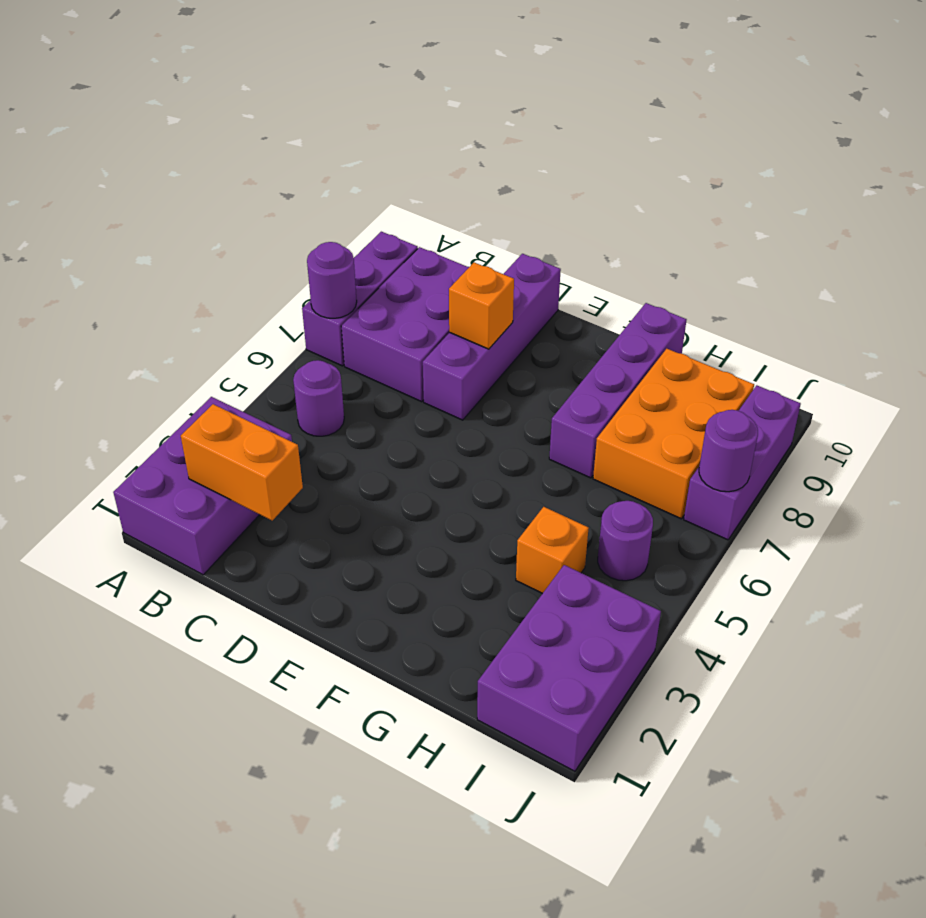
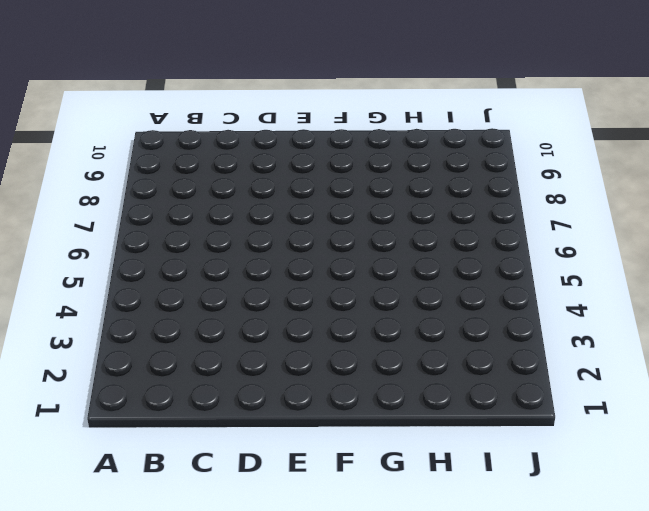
none -> purple 2x3 brick [113,397,292,575]
none -> purple 1x3 brick [302,232,418,366]
none -> purple 1x1 round brick [293,360,344,436]

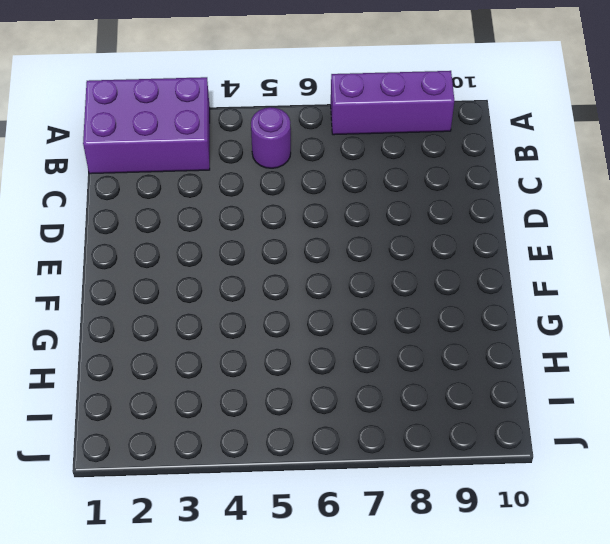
none -> purple 2x3 brick [341,247,469,402]
none -> purple 1x4 brick [423,254,561,420]
none -> purple 1x4 brick [549,303,686,478]

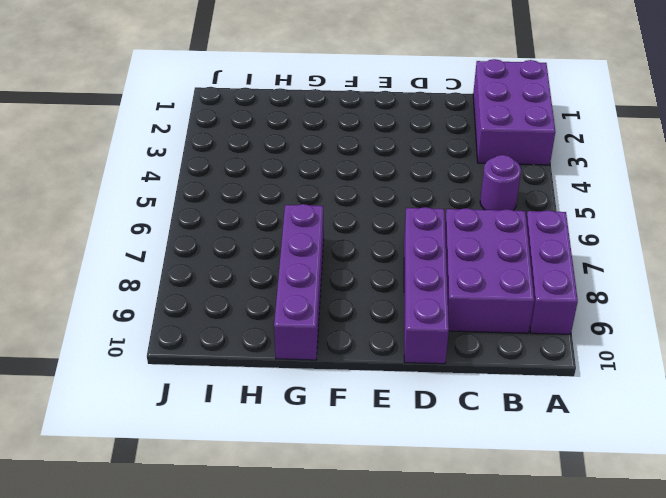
none -> orange 1x1 brick [516,507,589,594]
none -> orange 2x3 brick [593,349,754,519]
none -> purple 2x3 brick [477,565,661,771]

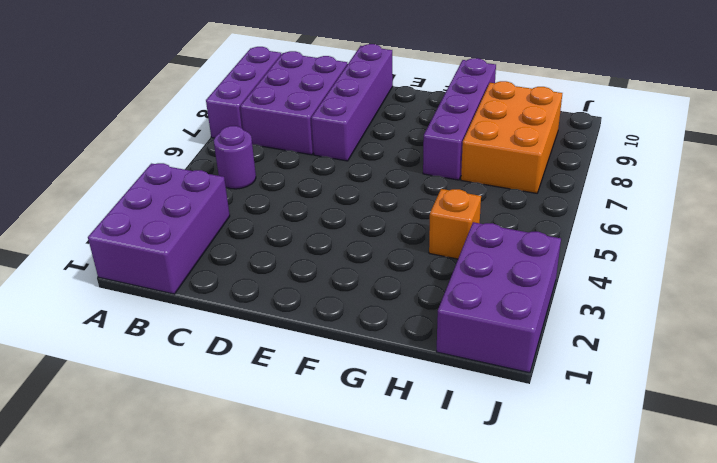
none -> purple 1x1 round brick [598,501,653,581]
none -> purple 1x3 brick [684,385,801,540]
none -> purple 1x1 round brick [307,242,357,318]

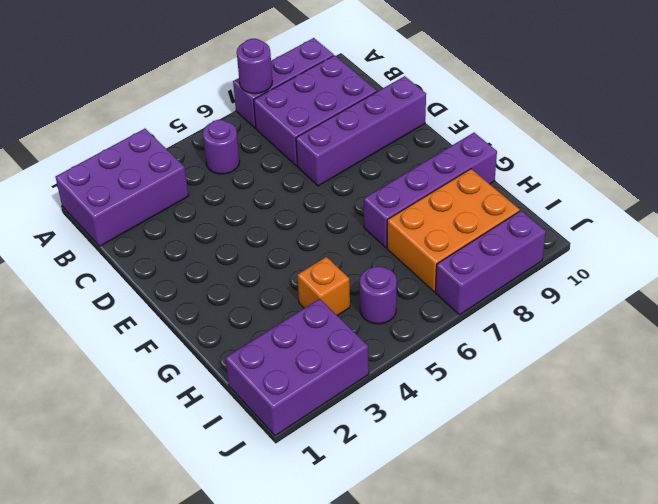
none -> orange 1x2 brick [181,404,303,520]
none -> orange 1x1 brick [449,263,514,349]
none -> purple 1x1 round brick [699,410,758,492]

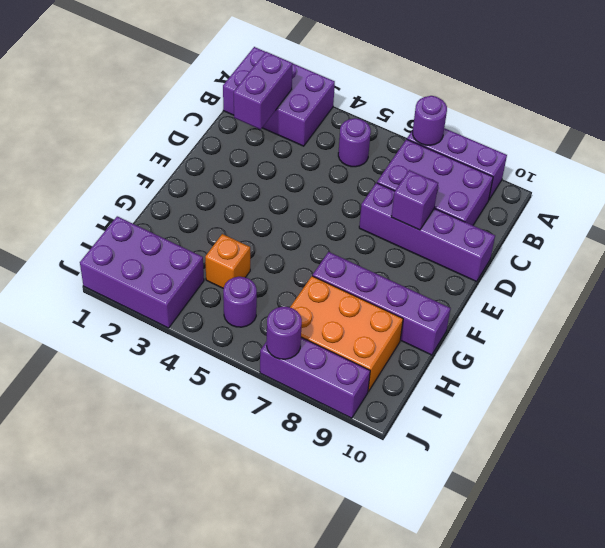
purple 1x2 brick [234,52,293,129] -> orange 1x2 brick [181,404,303,520]
purple 1x1 brick [391,170,438,230] -> orange 1x1 brick [449,263,514,349]

